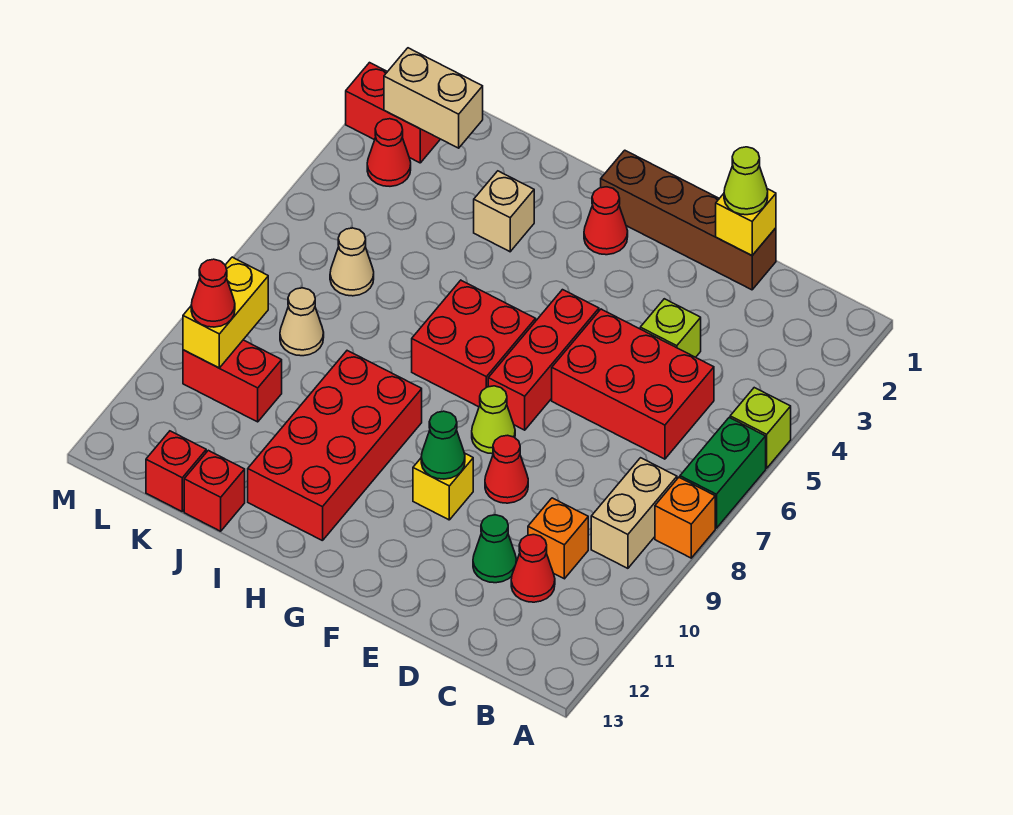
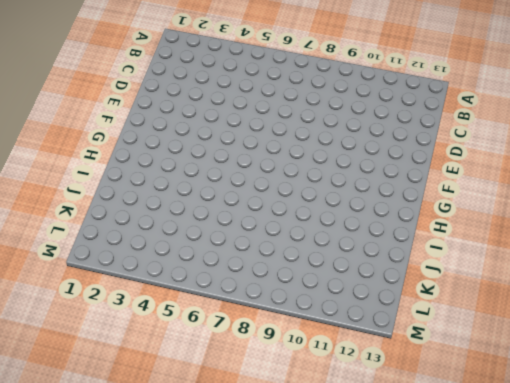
none -> lime 1x1 brick [730,388,791,468]
none -> green 1x2 brick [680,418,766,528]
none -> orange 1x1 brick [655,478,715,558]
none -> tan 1x2 brick [591,458,677,568]

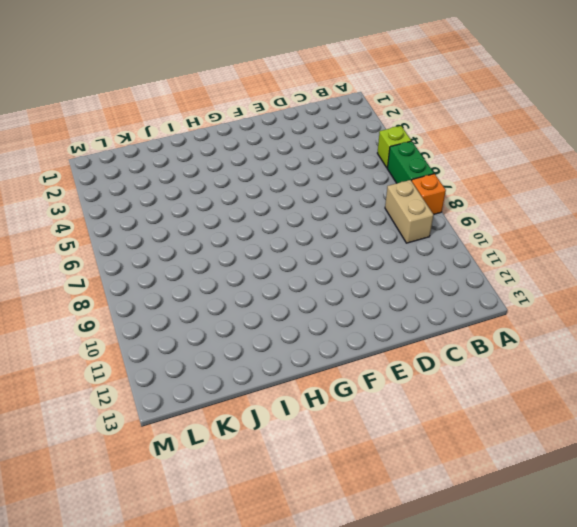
none -> red 2x3 brick [552,309,714,459]
none -> orange 1x1 brick [528,498,588,579]
none -> red 1x1 cone [511,535,555,602]
none -> brown 1x4 brick [601,150,776,290]

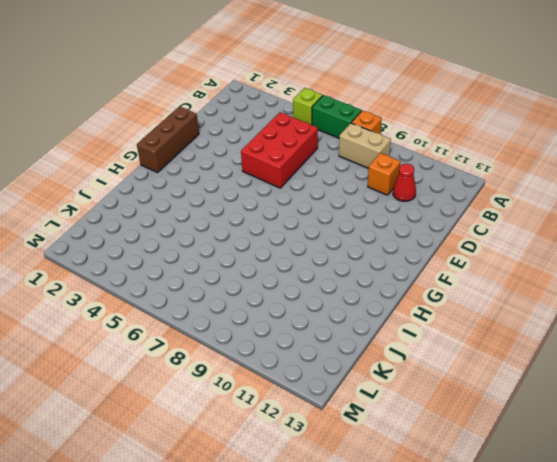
brown 1x3 brick [137,106,199,173] -> brown 1x4 brick [601,150,776,290]
none -> lime 1x1 brick [640,299,701,357]
none -> green 1x1 cone [473,515,517,583]
none -> red 1x1 cone [485,435,528,503]
none -> red 1x3 brick [488,290,599,430]

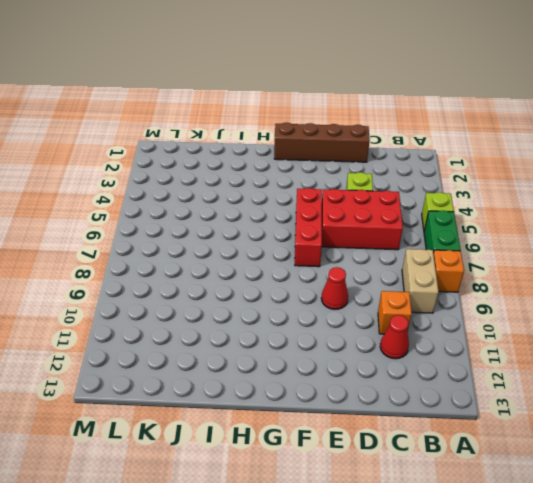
none -> green 1x1 cone [473,515,517,583]
none -> lime 1x1 cone [472,386,515,454]
none -> yellow 1x1 brick [413,453,473,520]
none -> red 1x1 cone [584,187,628,255]

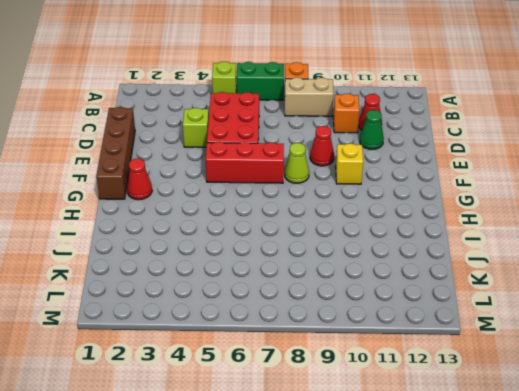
none -> red 2x2 brick [412,280,536,407]
none -> red 2x4 brick [248,351,422,541]
none -> tan 1x1 brick [474,171,534,252]
none -> red 1x1 brick [184,450,245,531]

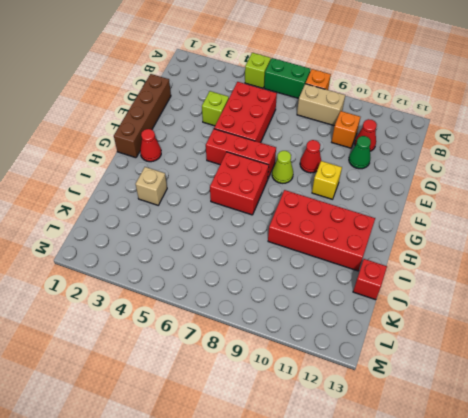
none -> tan 1x1 cone [330,228,374,296]
none -> tan 1x1 cone [280,288,324,356]
none -> red 1x2 brick [183,340,282,422]
none -> red 1x1 brick [146,431,206,511]

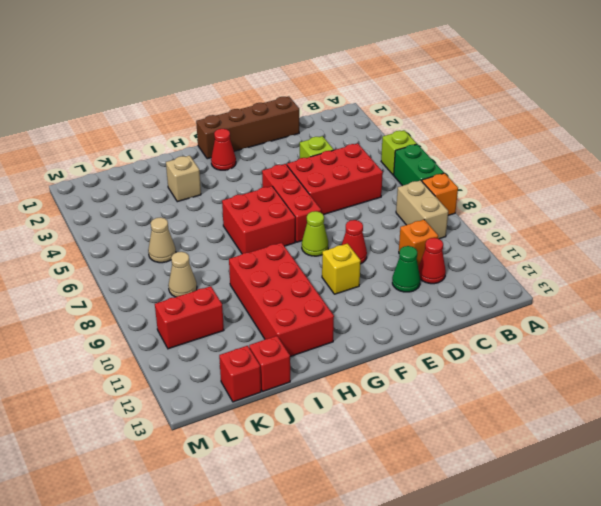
none -> red 1x2 brick [346,63,440,163]
none -> red 1x1 cone [367,119,411,186]
none -> yellow 1x1 brick [716,189,776,256]
none -> green 1x1 cone [421,411,465,479]

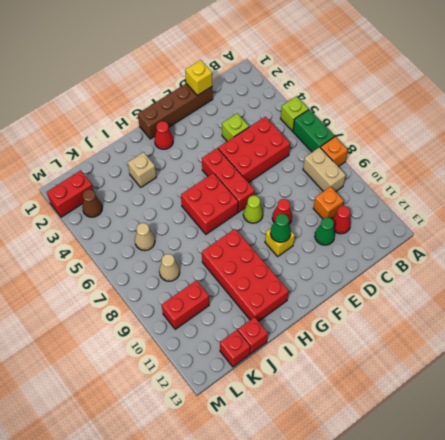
brown 1x1 cone [82,189,102,217] -> red 1x1 cone [367,119,411,186]
none -> tan 1x2 brick [384,48,483,148]
none -> yellow 1x2 brick [183,257,268,368]
none -> lime 1x1 cone [724,147,768,215]
none -> red 1x1 cone [191,259,235,327]

